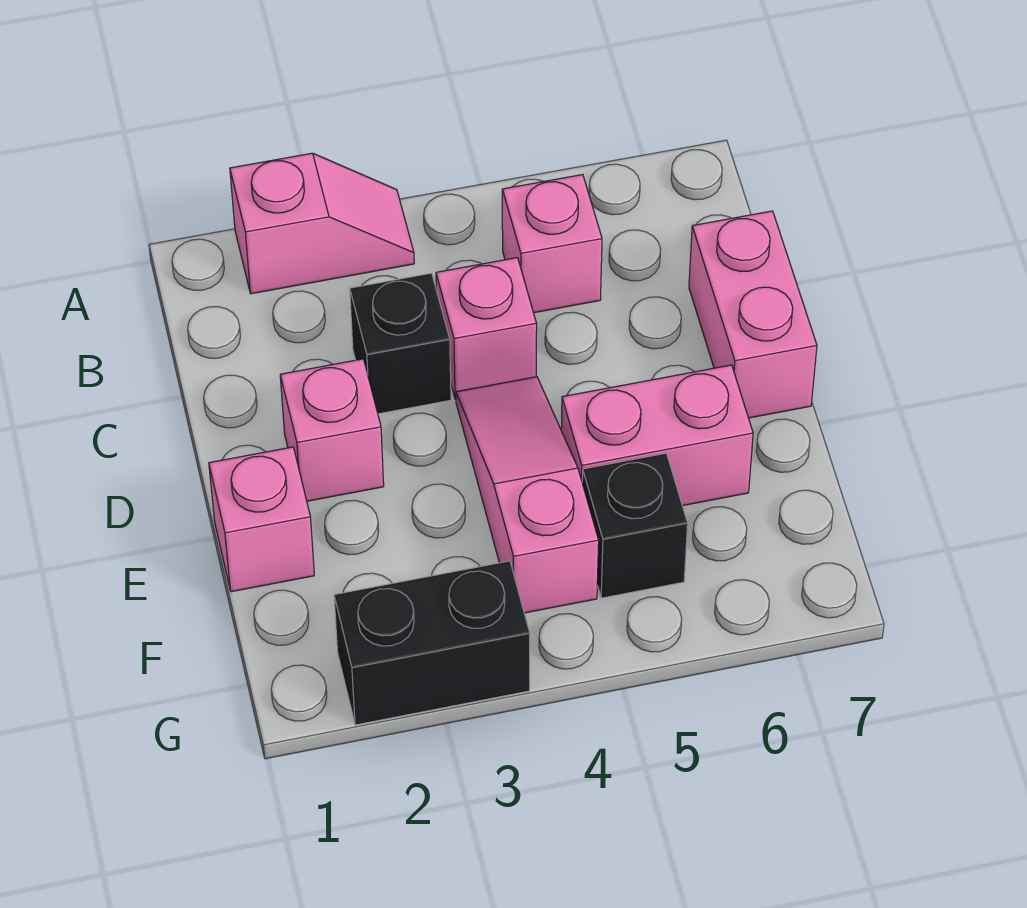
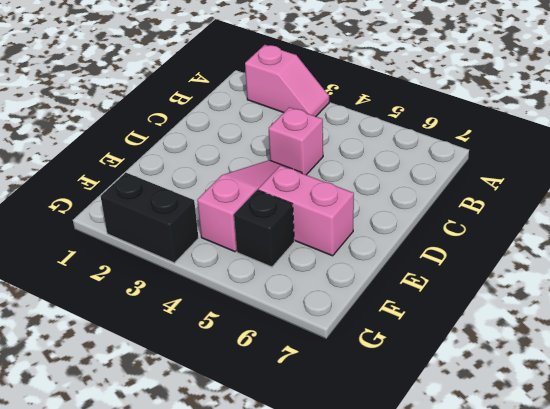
none -> pink 1x1 brick [502,175,602,313]
none -> black 1x1 brick [350,273,451,414]

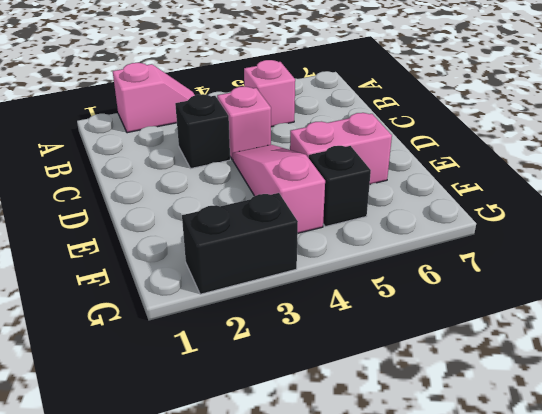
none -> pink 1x2 brick [689,211,817,418]
none -> pink 1x1 brick [280,359,384,501]

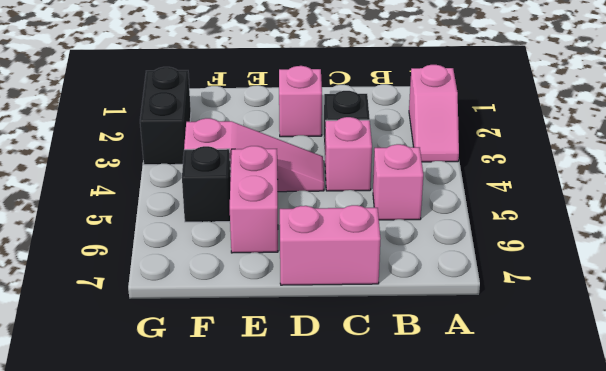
none -> pink 1x1 brick [209,447,314,592]

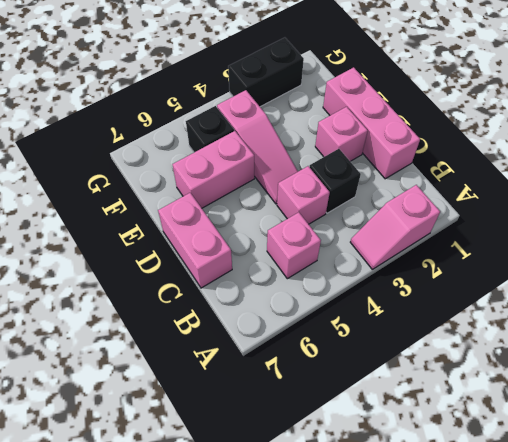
pink 1x3 brick [323,67,420,179] -> pink 1x1 brick [209,447,314,592]

